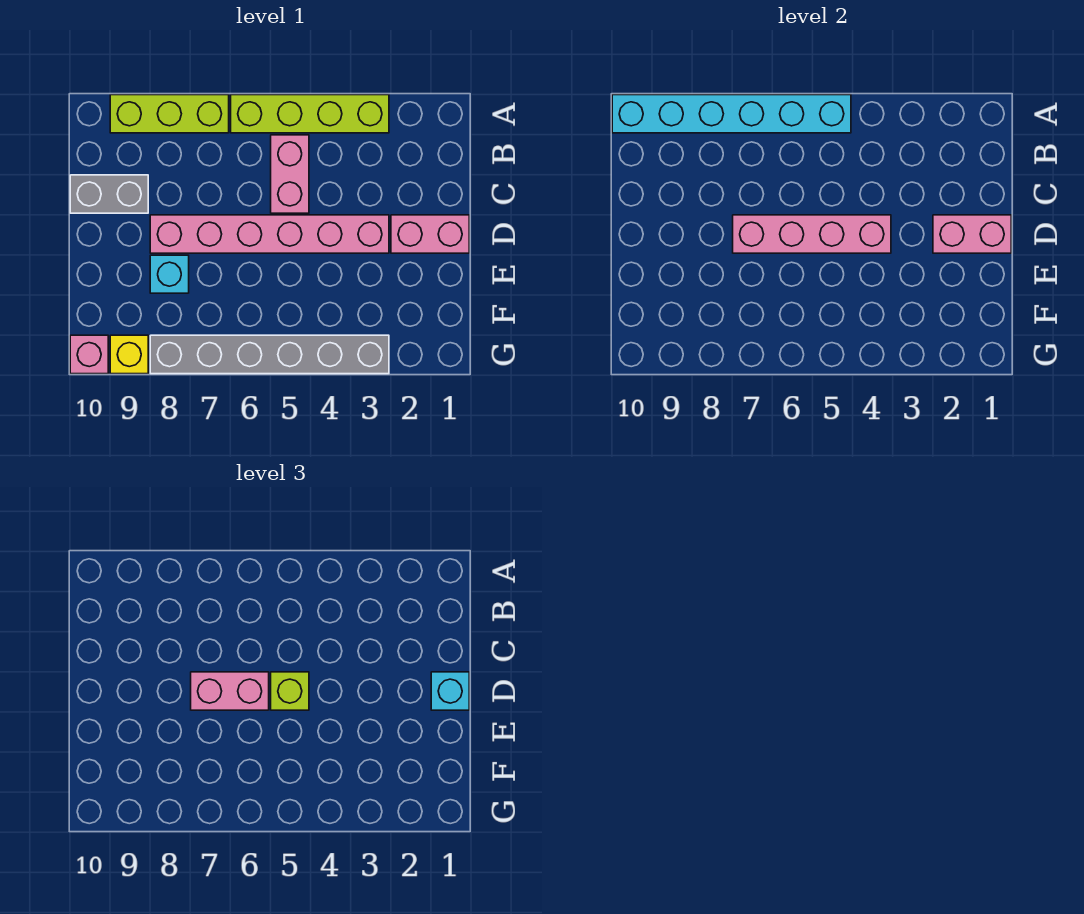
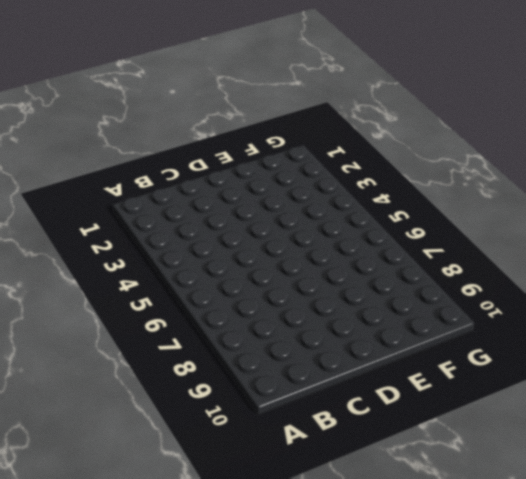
none -> lime 1x4 brick [231,95,389,133]
none -> lime 1x3 brick [110,95,229,133]
none -> pink 1x2 brick [271,135,309,213]

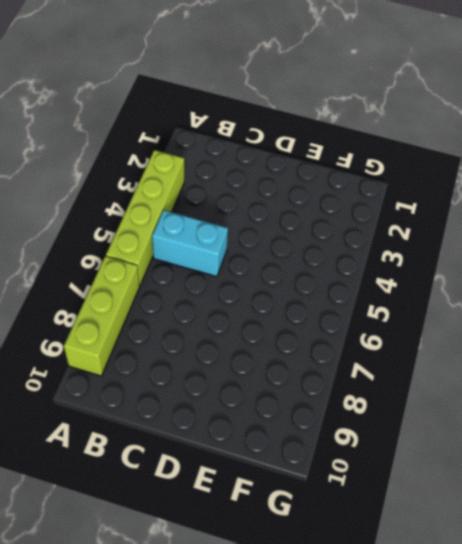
cyan 1x2 brick [152,210,228,277] -> pink 1x2 brick [271,135,309,213]
none -> grey 1x2 brick [70,175,148,213]
none -> pink 1x2 brick [391,215,469,253]
none -> pink 1x6 brick [150,215,389,253]

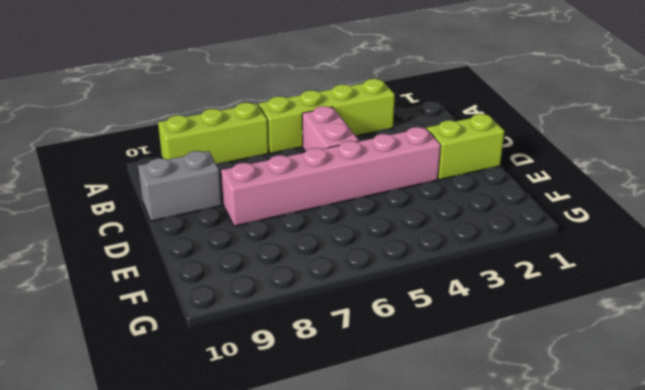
lime 1x2 brick [427,114,505,180] -> pink 1x2 brick [391,215,469,253]
none -> cyan 1x1 brick [150,255,189,293]
none -> grey 1x6 brick [150,335,389,374]
none -> yellow 1x1 brick [110,335,148,374]

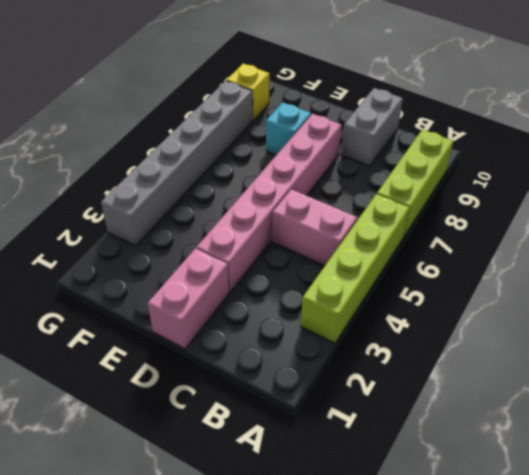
none -> pink 1x1 brick [70,335,108,374]
none -> cyan 1x6 brick [612,95,851,133]
none -> pink 1x2 brick [933,215,1011,253]

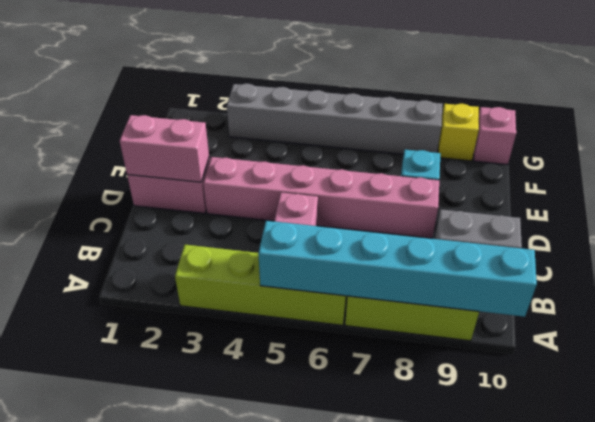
none -> pink 1x4 brick [733,215,891,253]
none -> cyan 1x1 brick [431,672,469,710]
none -> lime 1x1 brick [271,672,309,710]

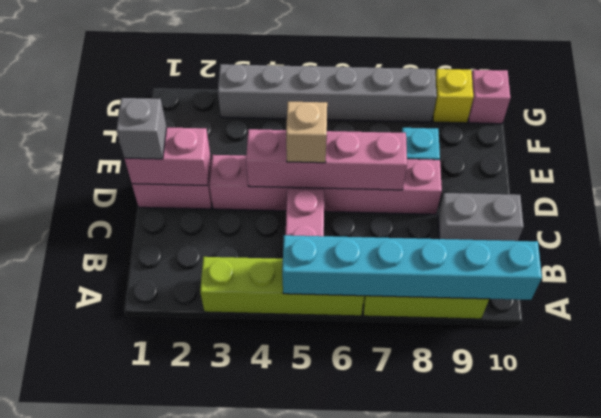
grey 1x1 brick [116,98,167,159] -> cyan 1x1 brick [431,672,469,710]
tan 1x1 brick [286,102,327,163] -> lime 1x1 brick [271,672,309,710]
none -> pink 1x2 brick [191,672,269,710]

